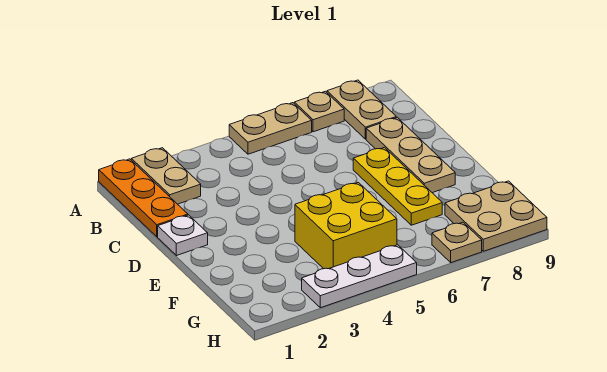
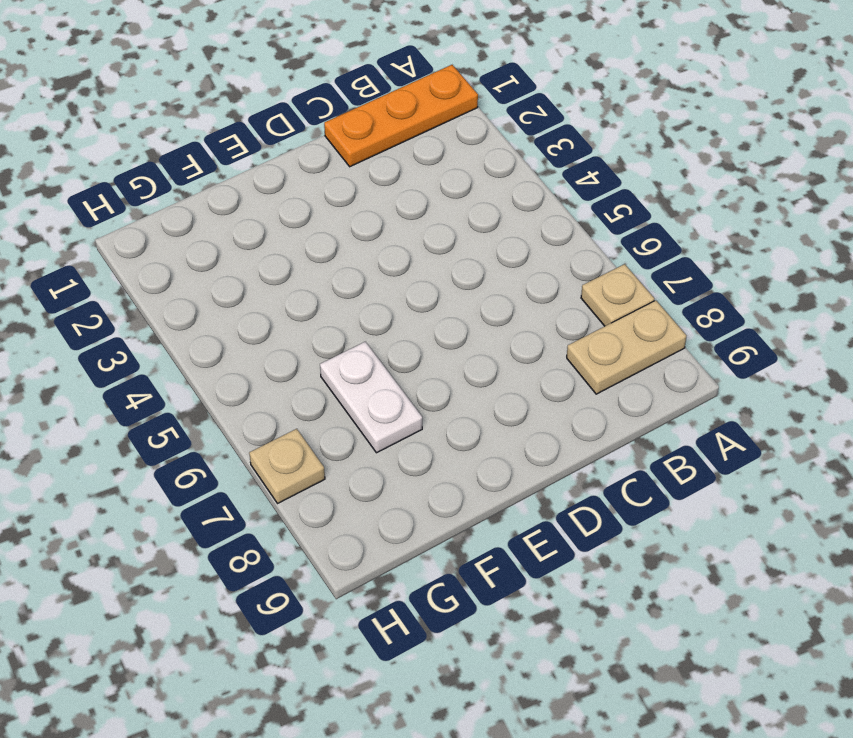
white 1x2 plate [320,342,422,453] -> yellow 1x3 plate [353,147,442,225]
none -> tan 1x2 plate [131,148,201,204]
none -> tan 1x2 plate [229,103,312,154]
none -> tan 1x3 plate [366,118,455,193]

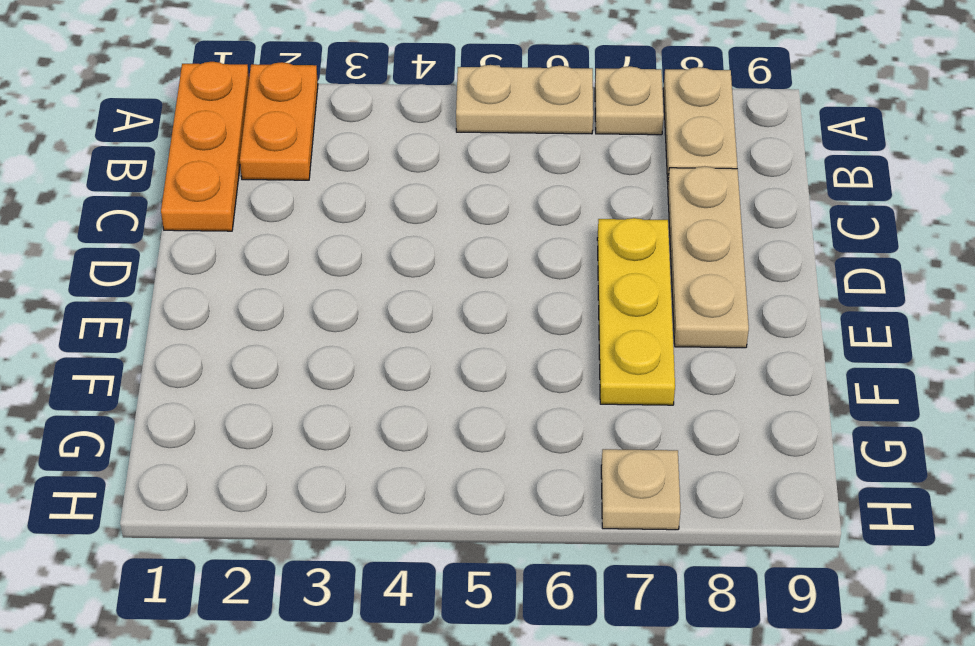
orange 1x2 plate [240,62,318,180] -> tan 1x2 plate [131,148,201,204]
none -> white 1x1 plate [158,215,208,256]
none -> yellow 2x2 brick [295,183,397,269]
none -> tan 2x2 plate [445,181,547,251]

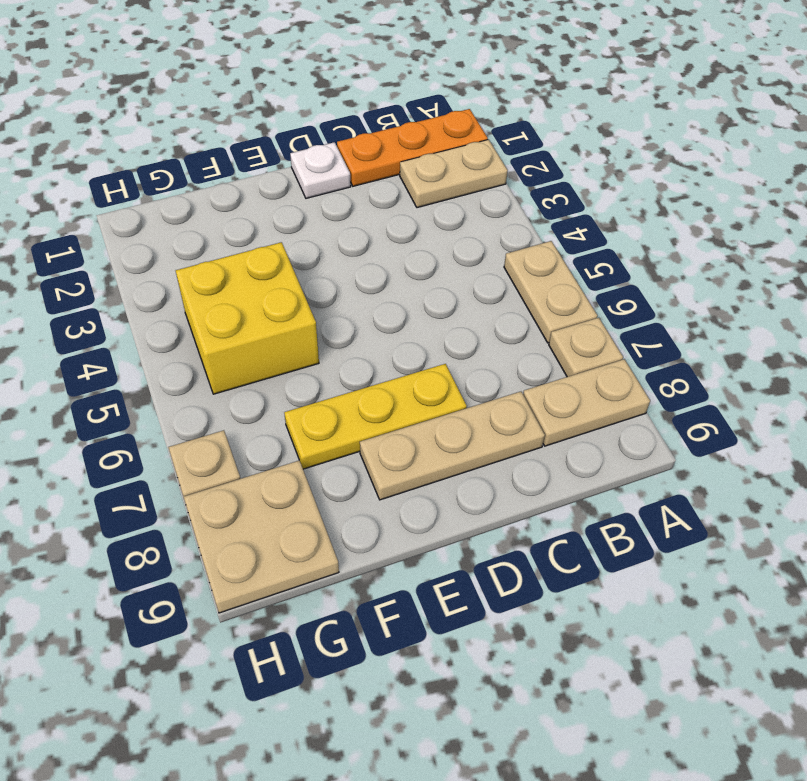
none -> white 1x3 plate [302,245,417,308]

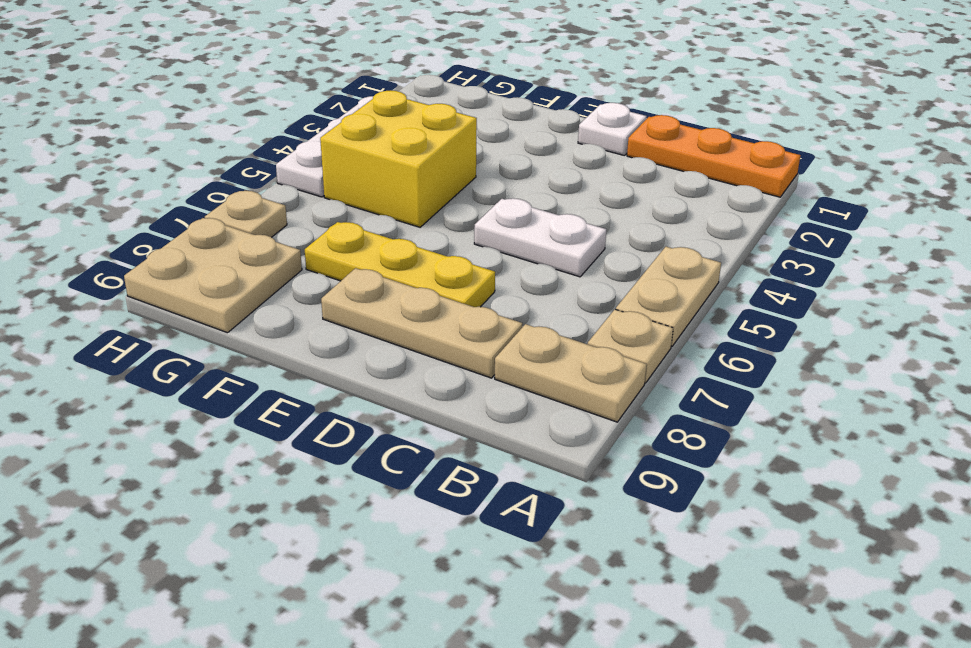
white 1x2 plate [474,198,606,277] -> none
none -> tan 1x2 plate [131,148,201,204]

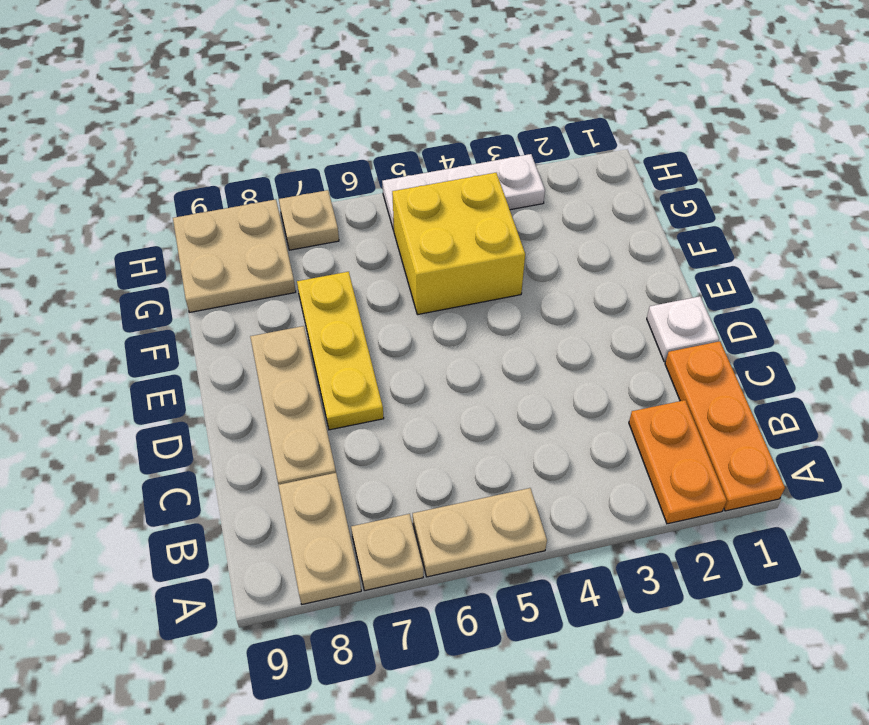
orange 1x2 plate [629,400,727,524] -> tan 1x2 plate [131,148,201,204]

